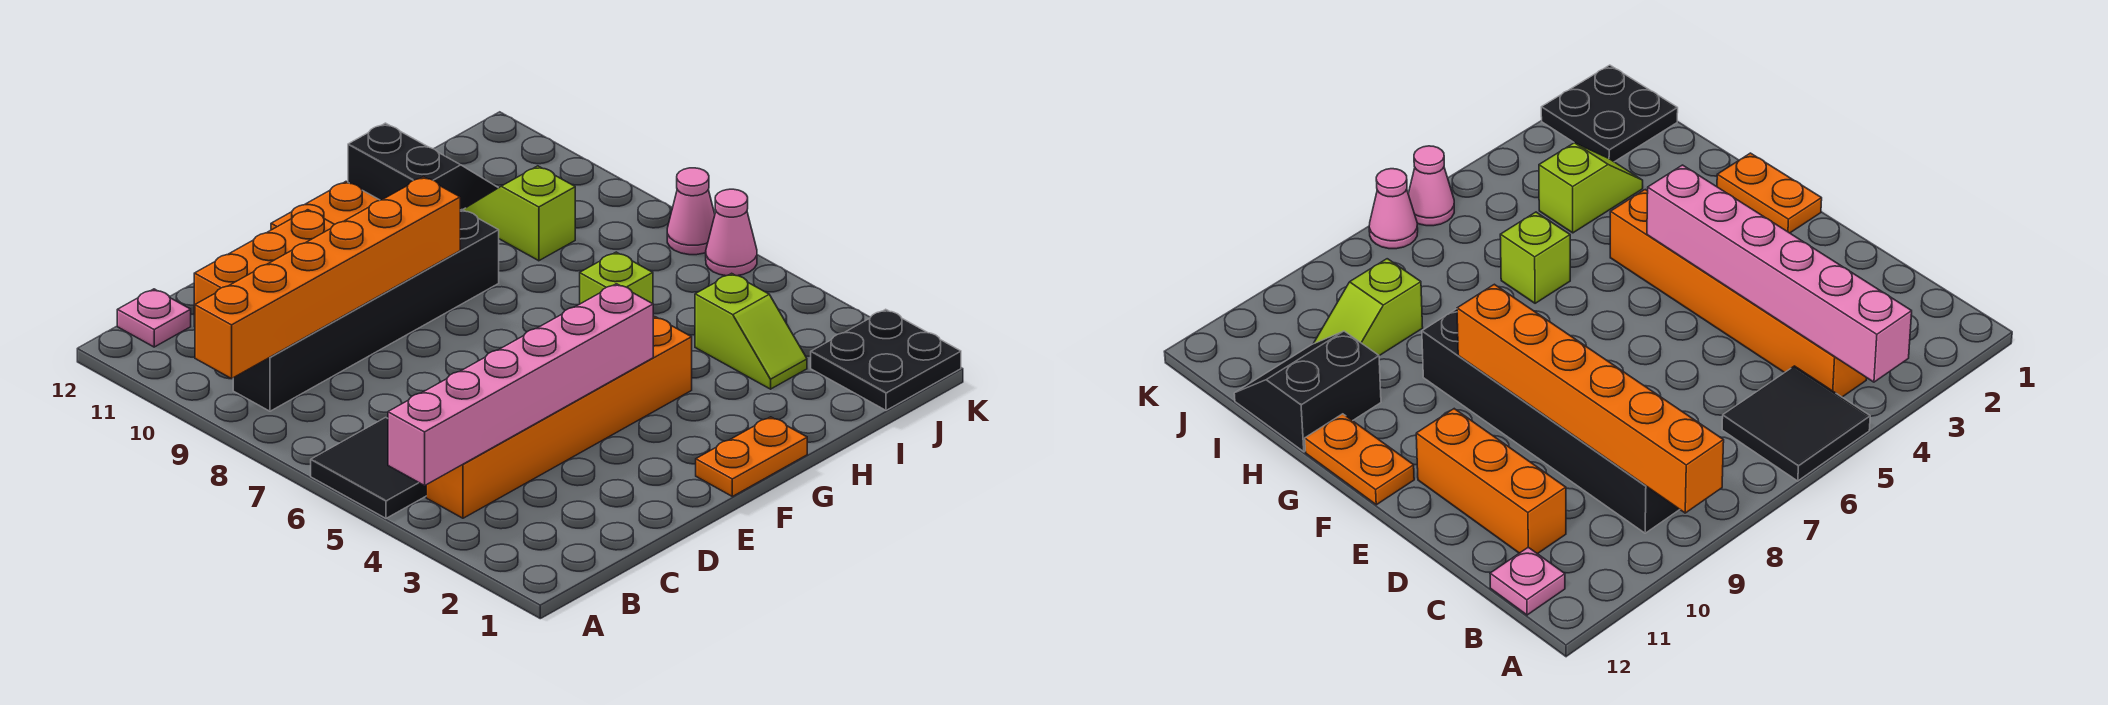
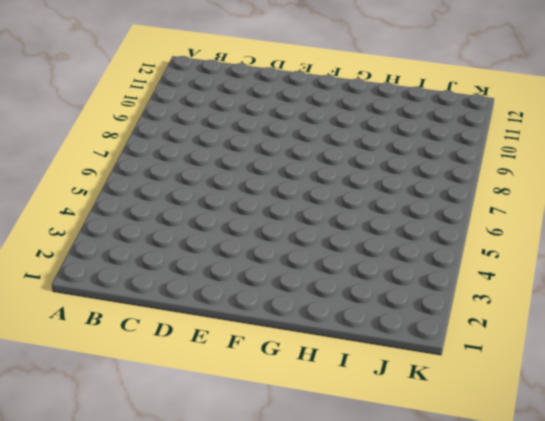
none -> black 2x2 tile [311,417,426,518]
none -> orange 1x6 brick [426,317,692,518]
none -> black 1x6 brick [233,210,499,411]

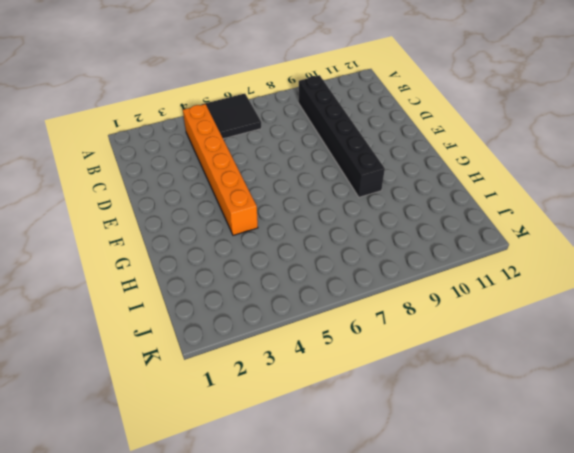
none -> pink 1x1 plate [117,289,191,347]
none -> orange 1x3 brick [194,210,334,327]
none -> orange 1x2 plate [696,417,807,497]

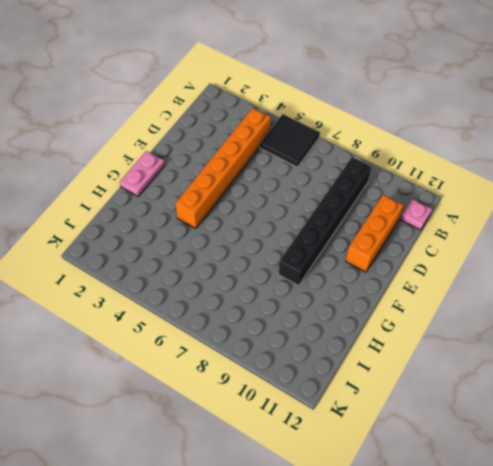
pink 1x2 plate [120,151,165,196] -> orange 1x2 plate [696,417,807,497]
none -> orange 1x2 plate [271,182,380,230]
none -> lime 1x1 brick [580,252,653,304]
none -> black 2x2 slope [348,123,498,210]

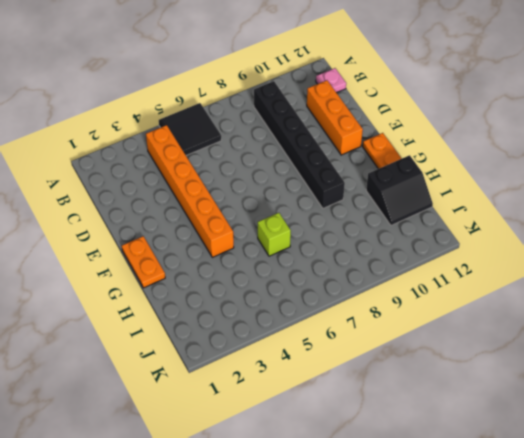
none -> lime 1x2 slope [695,273,807,389]
none -> lime 1x2 slope [464,166,575,261]
none -> black 2x2 plate [811,309,961,410]

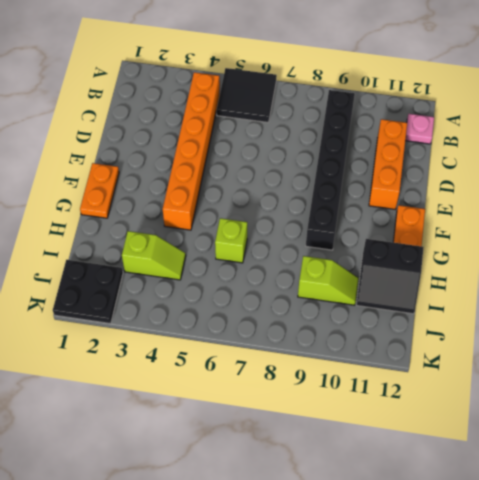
lime 1x2 slope [122,231,186,280] -> lime 1x2 slope turned to [695,273,807,389]
none -> pink 1x1 cone [706,189,757,276]
none -> pink 1x1 cone [667,168,715,255]
none -> pink 1x6 brick [388,284,653,486]

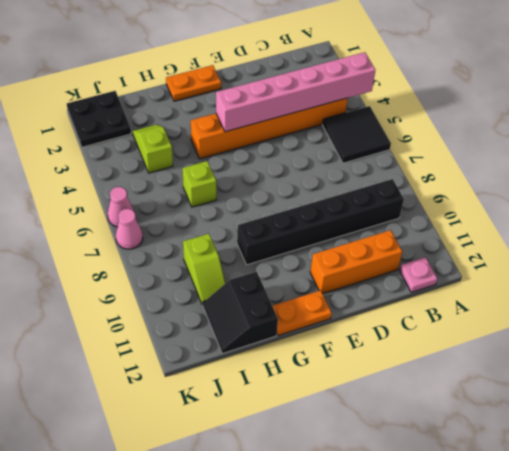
none -> orange 1x6 brick [195,177,460,379]

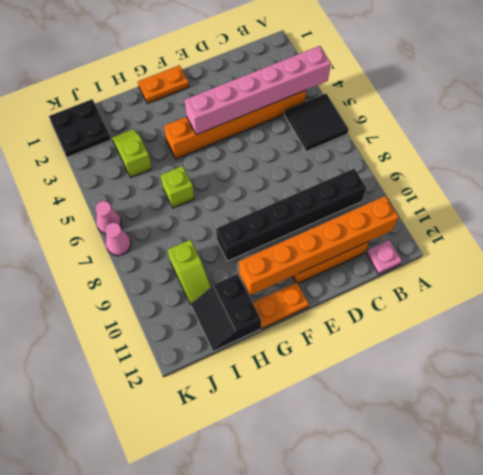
orange 1x6 brick [239,196,399,295] -> orange 1x6 brick moved to [195,177,460,379]

